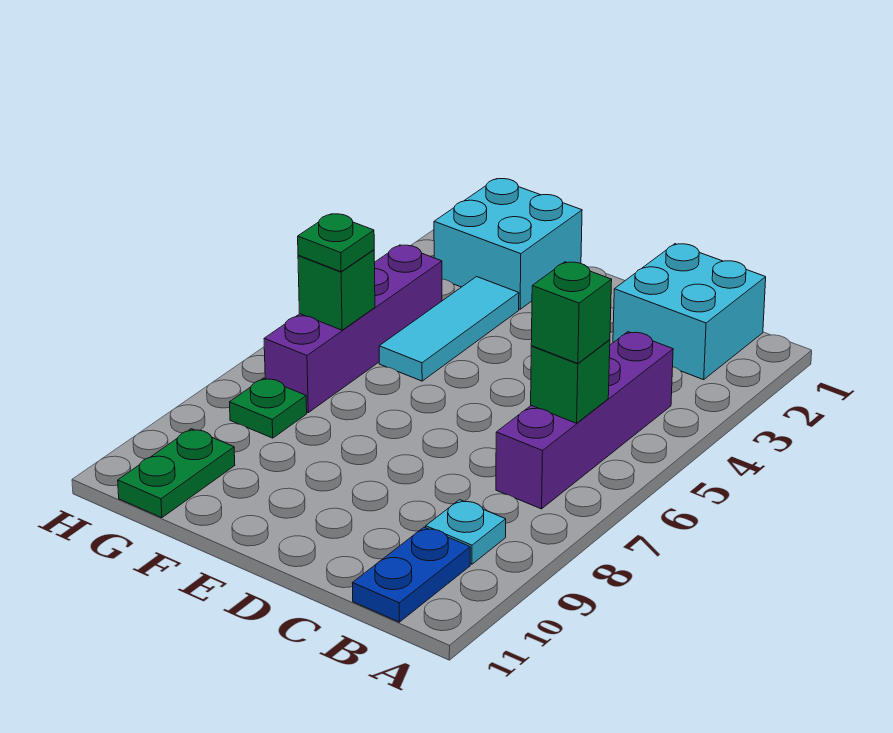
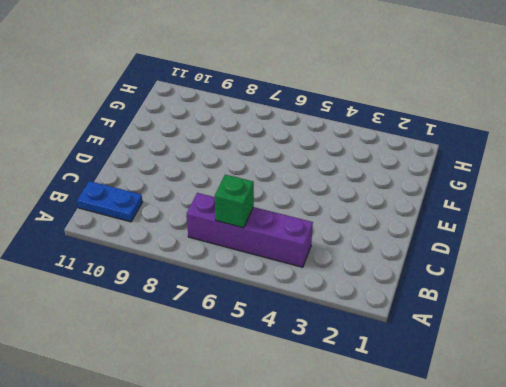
none -> cyan 2x2 brick [613,244,766,380]
none -> cyan 1x1 plate [426,500,506,564]
none -> cyan 2x2 brick [434,179,582,309]

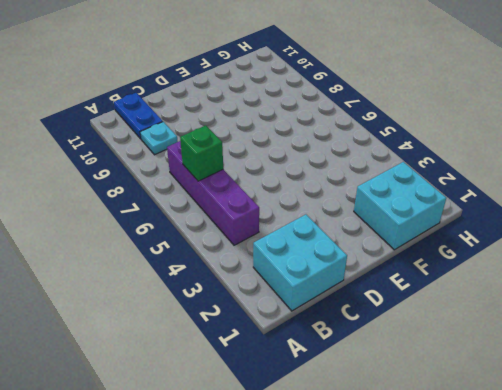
none -> cyan 1x3 tile [379,277,519,381]
none -> purple 1x4 brick [264,245,442,412]
none -> green 1x1 plate [230,378,307,438]

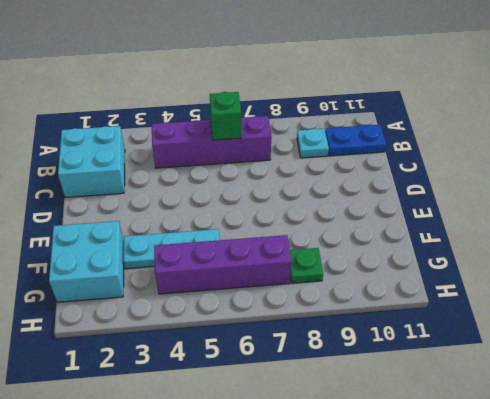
cyan 1x3 plate [124,229,220,269] -> cyan 1x3 tile [379,277,519,381]
none -> green 1x2 plate [118,429,235,518]
none -> green 1x1 brick [298,250,375,330]
none -> green 1x1 brick [531,262,612,363]

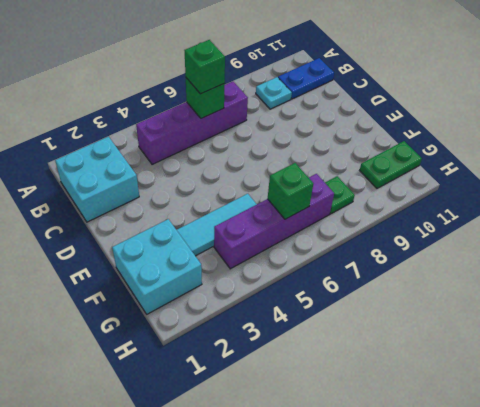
none -> green 1x1 plate [298,214,374,272]

